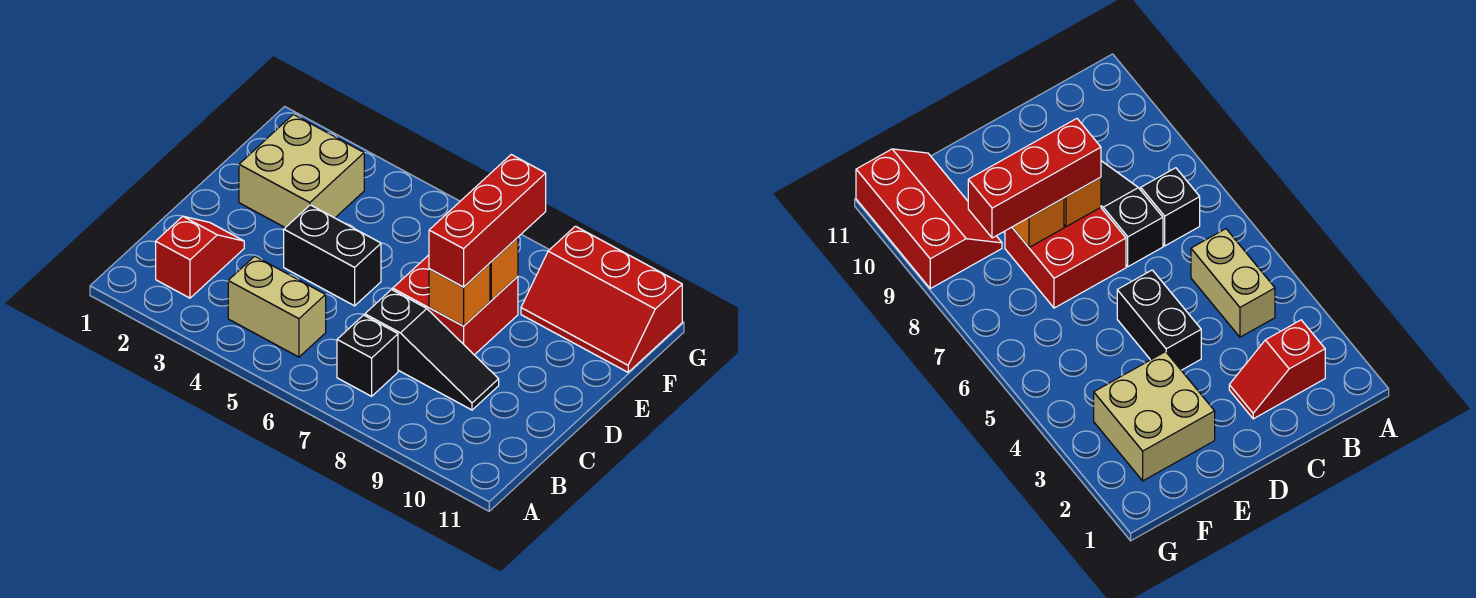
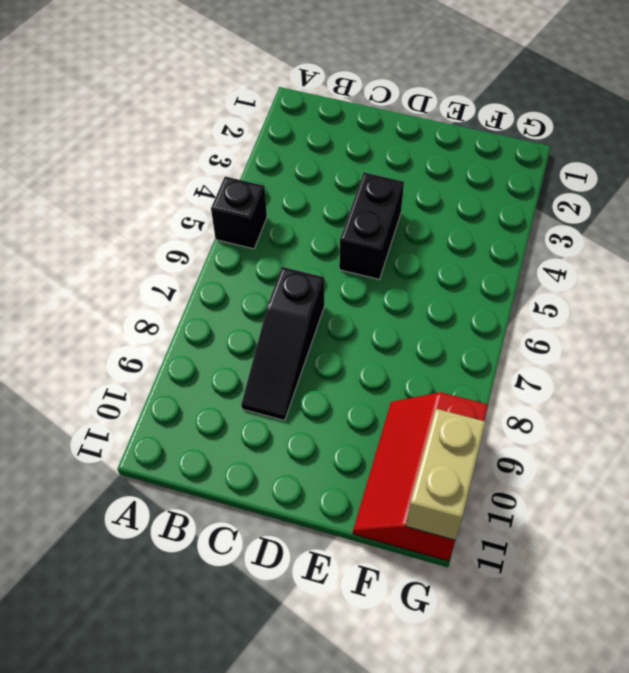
black 1x1 brick [211,176,267,249] -> black 1x1 brick moved to [337,315,398,396]
tan 1x2 brick [406,409,485,540] -> tan 1x2 brick moved to [228,256,326,357]
none -> red 1x2 slope [156,216,244,298]
none -> red 2x2 brick [393,255,518,355]

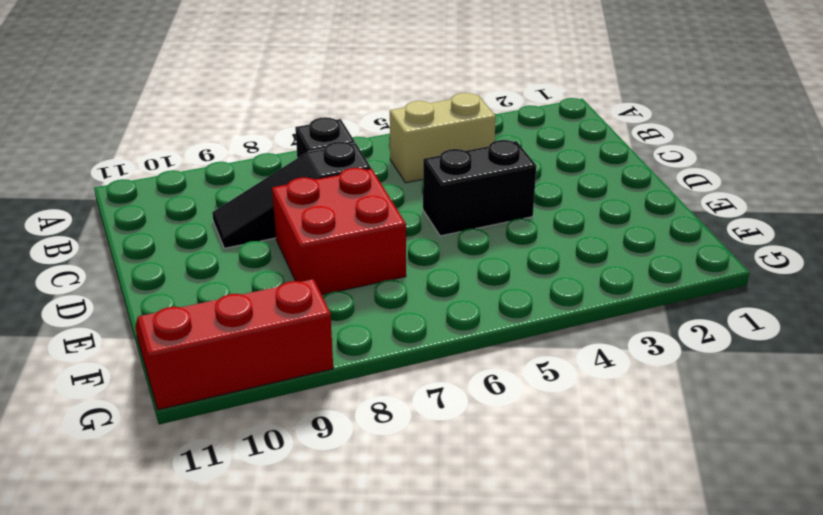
none -> red 1x2 slope [156,216,244,298]
none -> tan 2x2 brick [239,114,364,228]

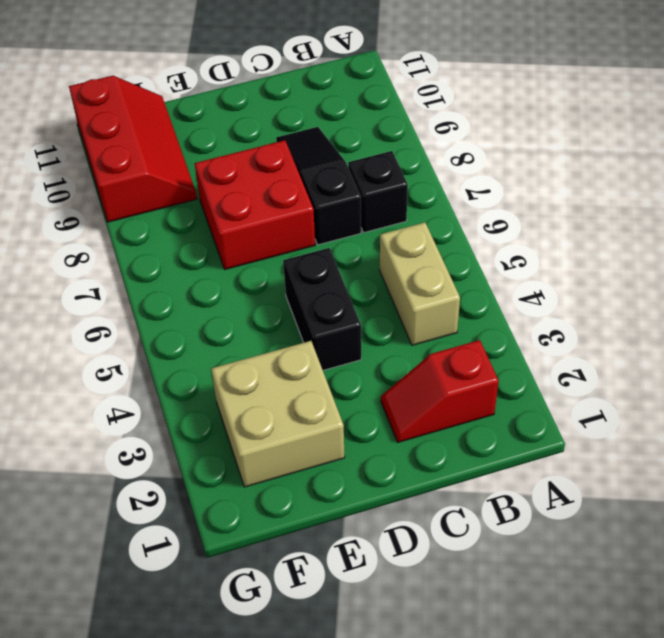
none -> orange 1x1 brick [429,263,490,326]
none -> orange 1x1 brick [490,238,518,300]

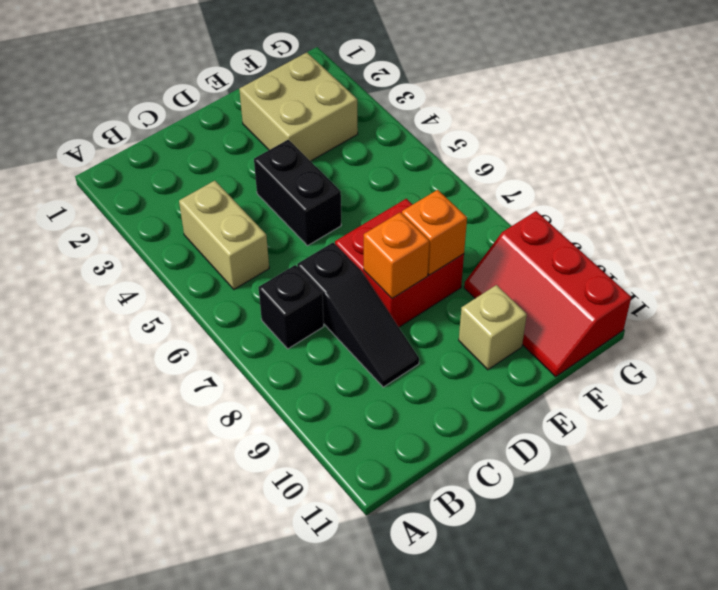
tan 1x1 brick [459,285,527,370] -> none
none -> red 1x2 slope [156,216,244,298]
none -> red 1x3 brick [429,155,546,287]

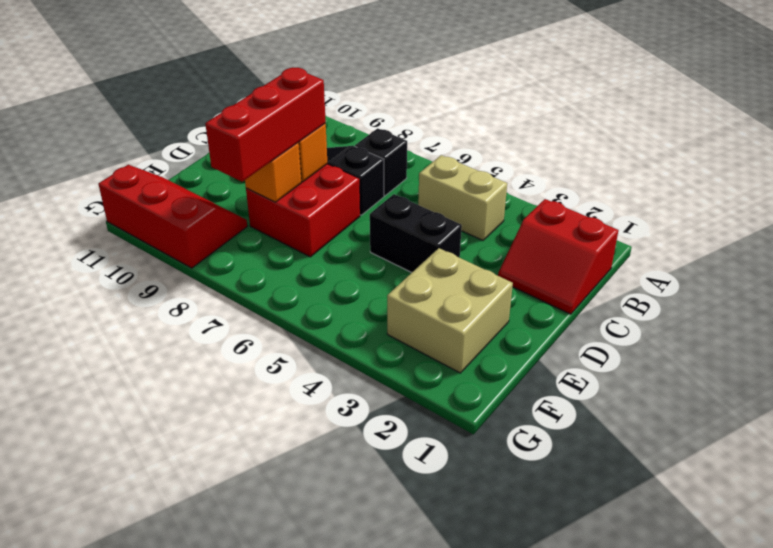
red 2x2 slope [498,199,619,314] -> red 1x2 slope [156,216,244,298]

